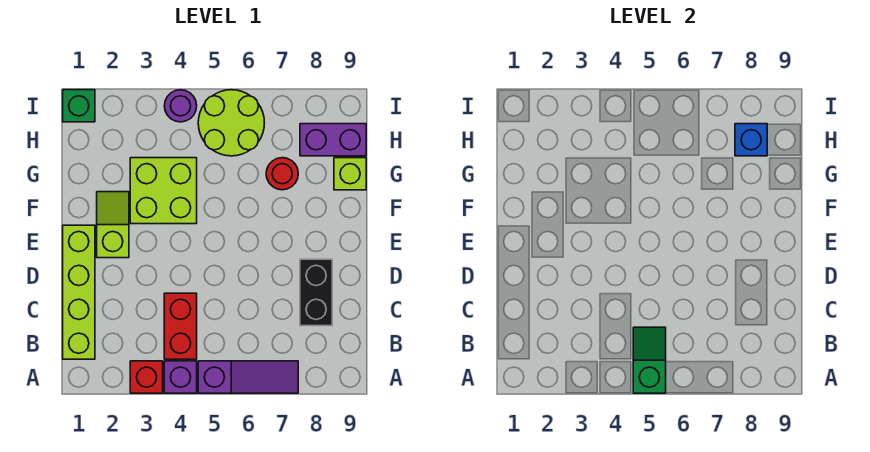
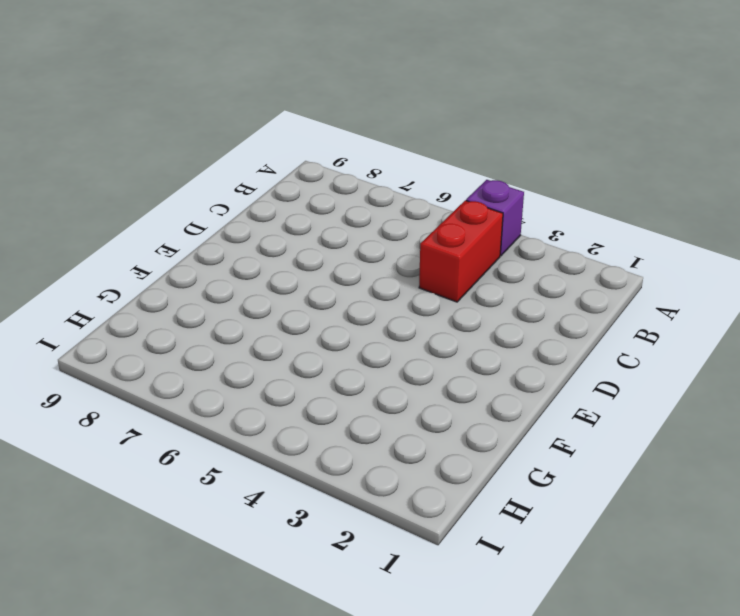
none -> red 1x1 brick [130,361,163,393]
none -> purple 1x3 slope [198,361,298,393]
none -> lime 1x4 brick [63,225,95,359]

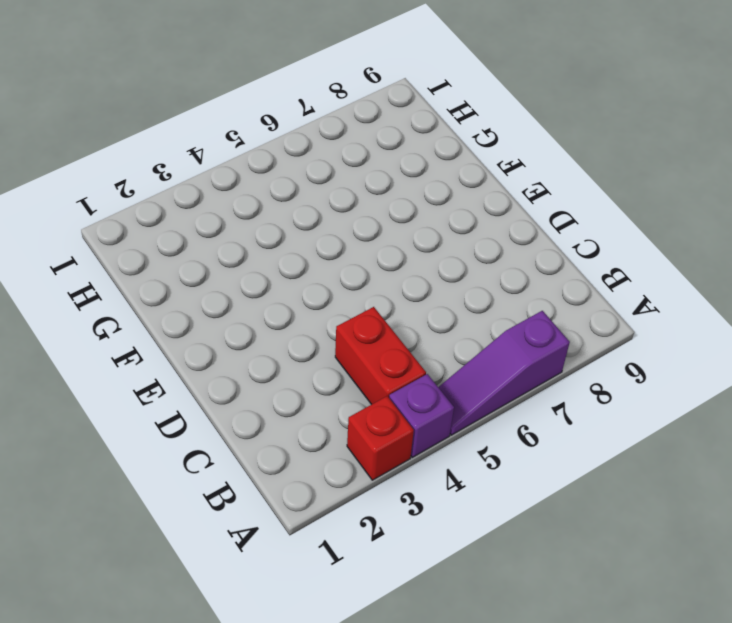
purple 1x3 slope [438,311,570,435] -> purple 1x3 slope turned to [198,361,298,393]
none -> lime 1x4 brick [63,225,95,359]
none -> black 1x2 brick [300,259,332,326]
none -> lime 1x2 slope [97,192,129,258]

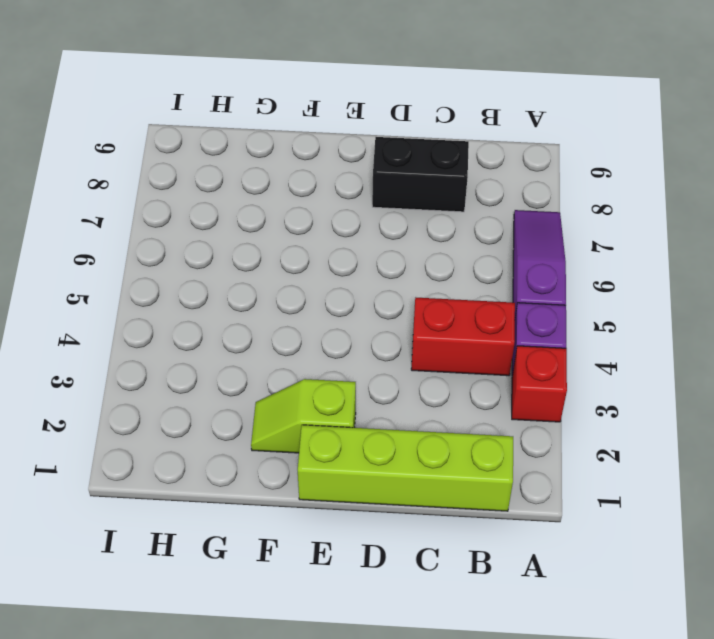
none -> lime 2x2 brick [130,158,197,224]
none -> red 1x1 round brick [266,158,298,190]
none -> lime 1x1 brick [334,158,366,190]

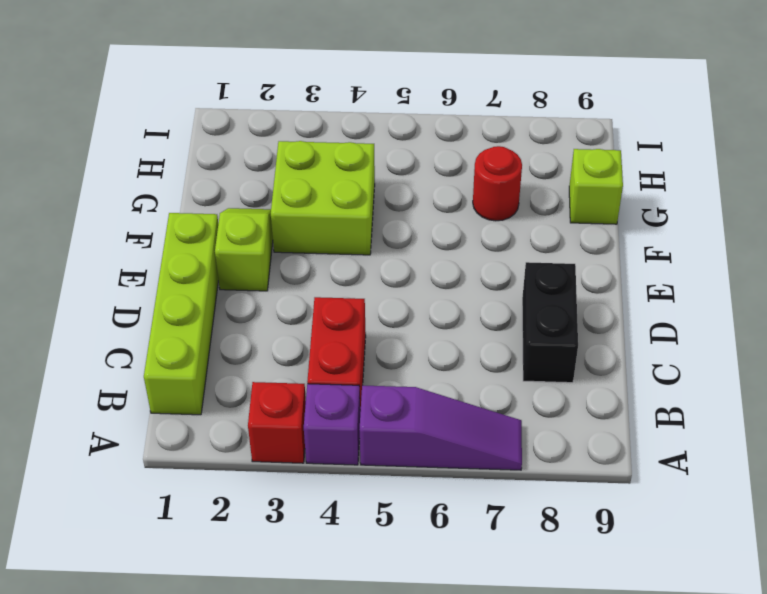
none -> lime 2x2 round brick [198,90,265,156]
none -> purple 1x2 brick [300,124,366,156]
none -> green 1x1 brick [63,90,95,122]

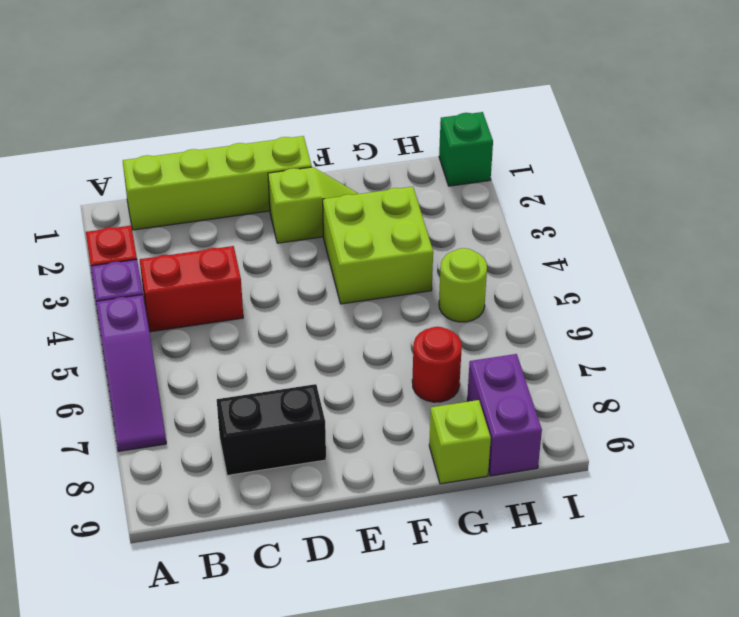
lime 1x1 round brick [439,248,487,322] -> lime 2x2 round brick [198,90,265,156]
none -> purple 1x1 round brick [164,90,197,122]
none -> green 1x2 slope [633,327,666,393]
none -> blue 1x1 brick [735,124,767,156]

